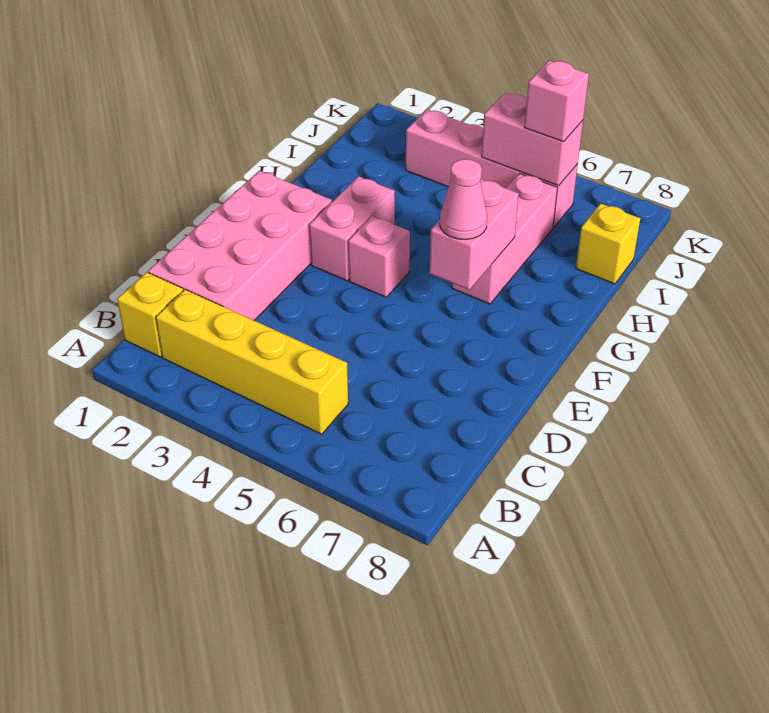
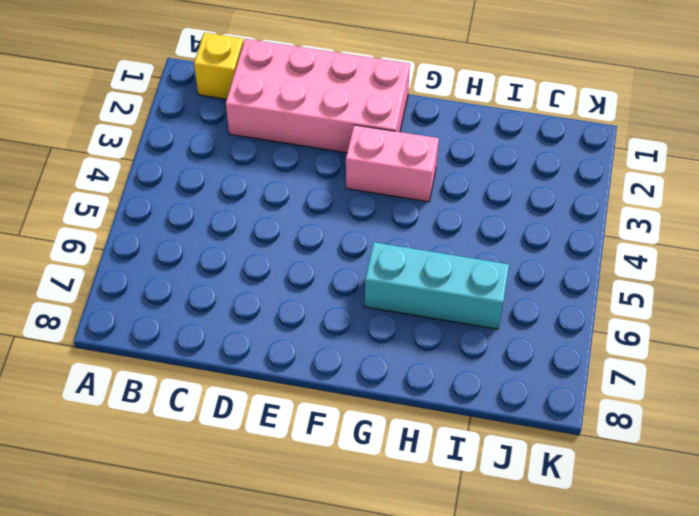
cyan 1x3 brick [365,242,509,329] -> pink 1x3 brick [452,173,557,304]
none -> yellow 1x4 brick [156,290,348,434]
none -> pink 1x1 brick [348,216,410,297]
none -> yellow 1x1 brick [576,203,640,284]

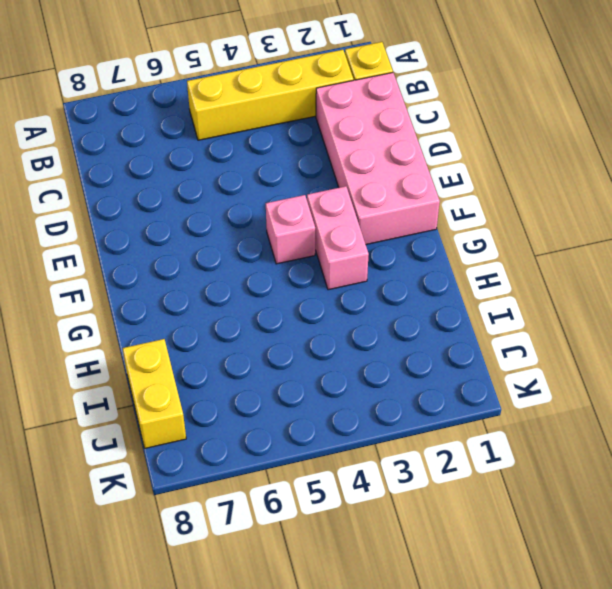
yellow 1x2 brick [123,339,186,448] -> yellow 1x1 brick [576,203,640,284]
none -> pink 1x3 brick [452,173,557,304]
none -> pink 1x4 brick [406,109,578,227]
none -> pink 1x2 brick [430,179,519,290]

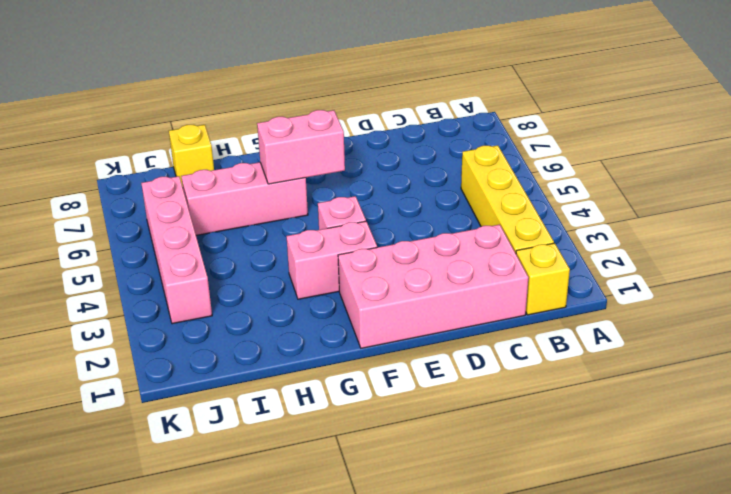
none -> pink 1x2 brick [482,93,583,186]
none -> pink 1x1 cone [440,159,487,240]
none -> pink 1x1 brick [524,61,589,142]

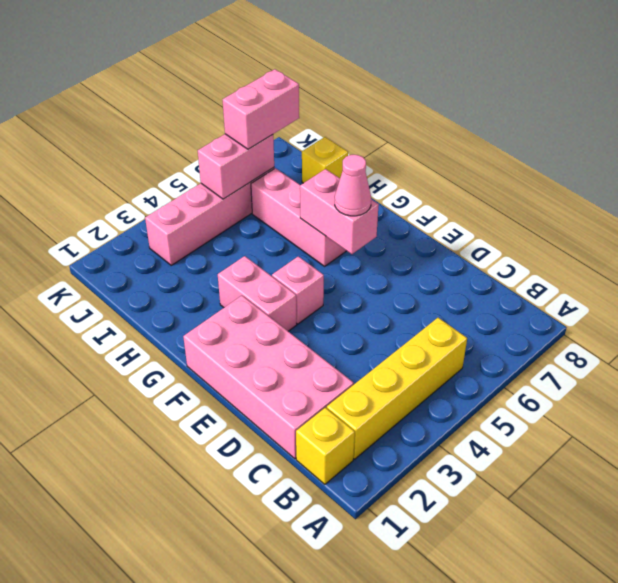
pink 1x2 brick [223,69,299,149] -> pink 1x1 brick [524,61,589,142]

